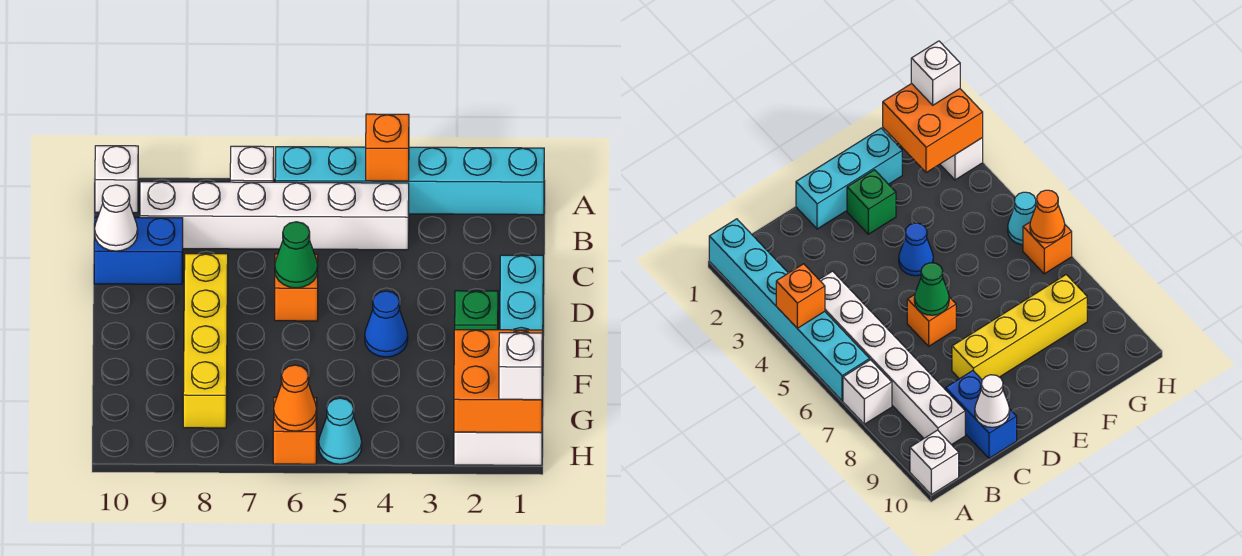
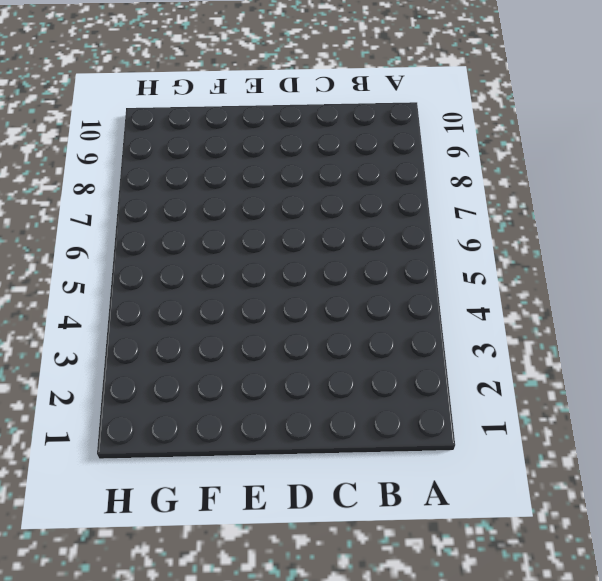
none -> cyan 1x6 brick [275,147,544,215]
none -> white 1x1 brick [230,146,274,182]
none -> white 1x1 brick [95,146,138,213]

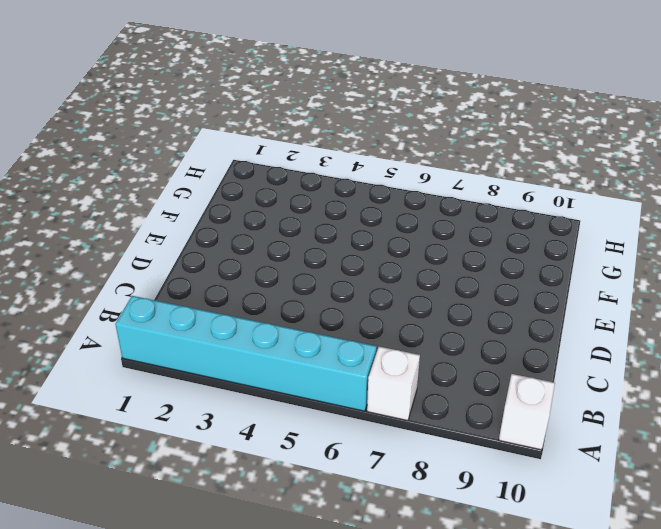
none -> white 1x6 brick [140,182,409,250]
none -> blue 1x2 brick [94,217,183,284]
none -> cyan 1x3 brick [500,255,543,393]

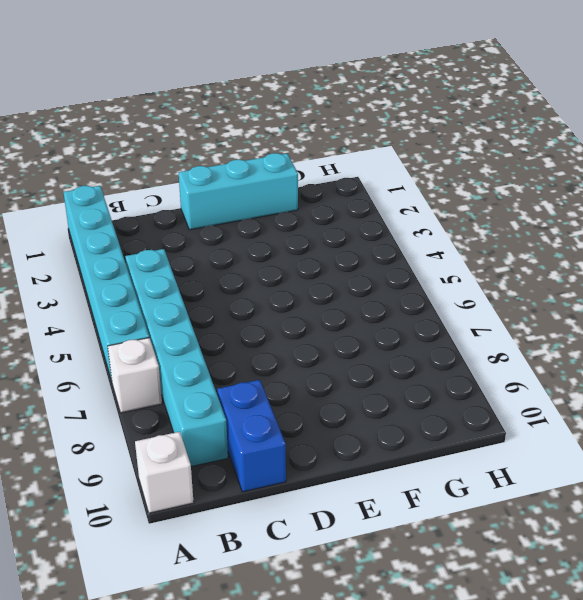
cyan 1x6 brick [125,249,228,466] -> white 1x6 brick [140,182,409,250]
none -> orange 1x1 brick [275,254,318,321]
none -> yellow 1x4 brick [183,254,228,428]
none -> green 1x1 brick [455,291,498,330]

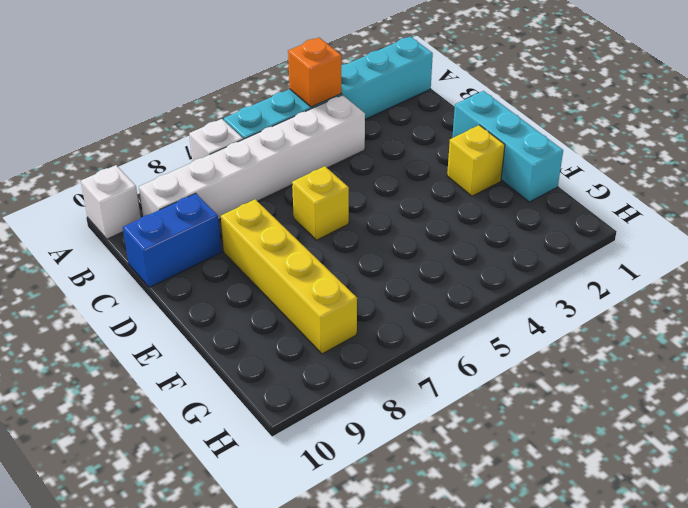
yellow 1x1 brick [292,166,349,240] -> orange 1x1 brick [275,254,318,321]
yellow 1x1 brick [447,125,505,196] -> green 1x1 brick [455,291,498,330]
none -> blue 1x1 cone [365,291,408,357]
none -> white 1x2 brick [454,432,542,465]
none -> cyan 1x1 cone [319,398,362,464]

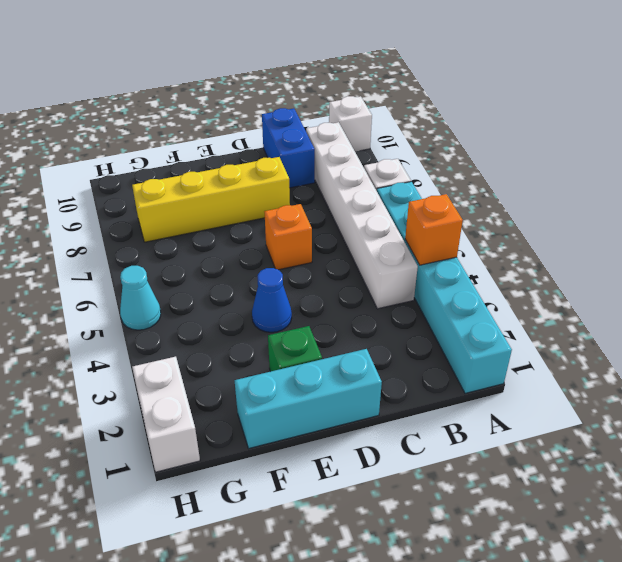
none -> orange 1x1 brick [273,397,317,464]
none -> white 1x1 cone [95,185,138,251]
none -> green 1x1 cone [275,222,318,288]

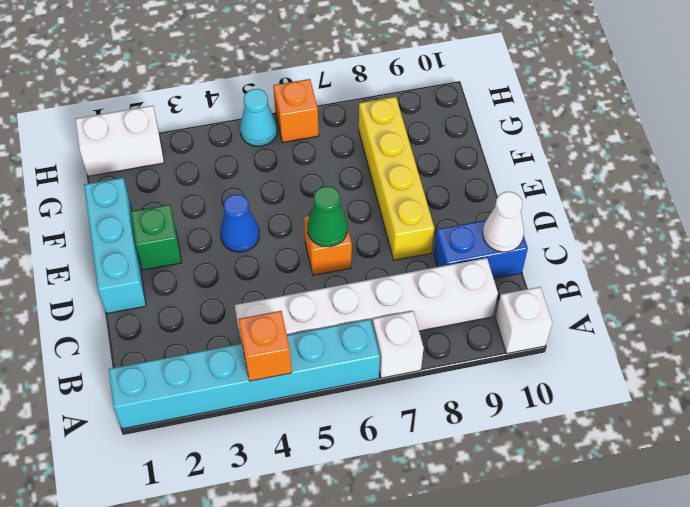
none -> orange 2x2 brick [454,330,543,433]
none -> orange 1x1 cone [274,365,317,431]
none -> white 1x1 brick [499,333,542,400]

